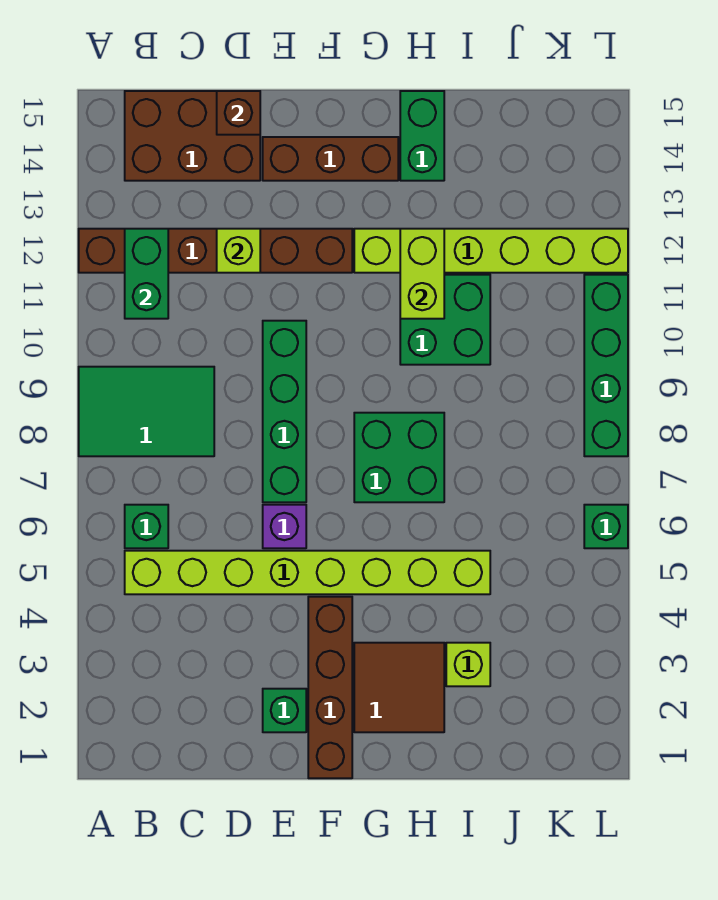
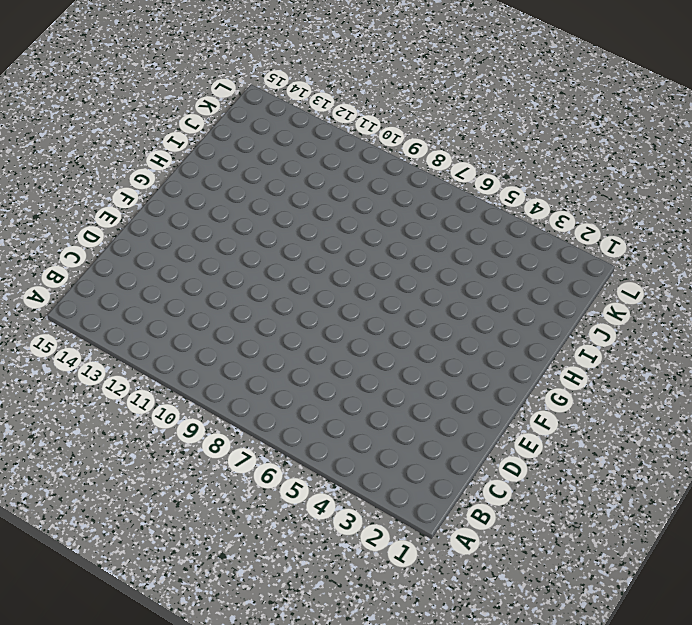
none -> green 2x3 tile [79,367,214,456]
none -> brown 1x6 brick [79,229,352,273]
none -> lime 1x8 brick [125,551,490,594]

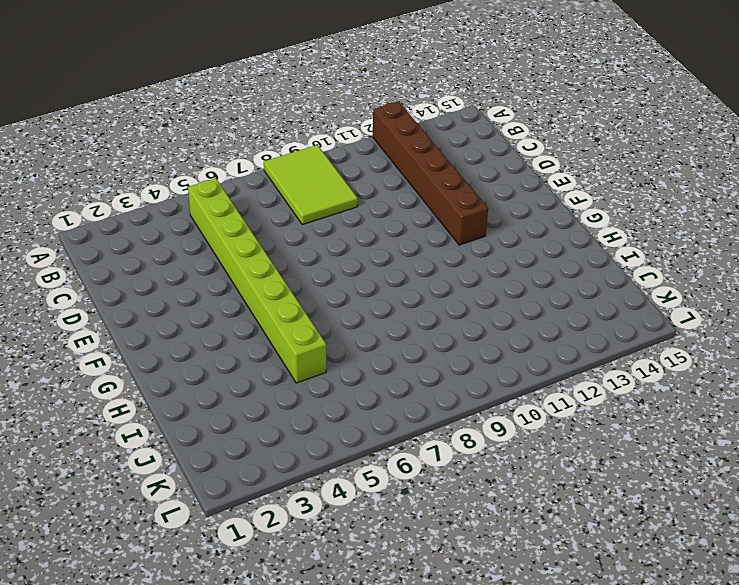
lime 2x3 tile [264,145,358,225] -> green 2x3 tile [79,367,214,456]
none -> green 1x1 brick [125,505,168,548]
none -> brown 2x3 brick [125,91,260,181]
none -> green 1x1 brick [263,689,306,732]

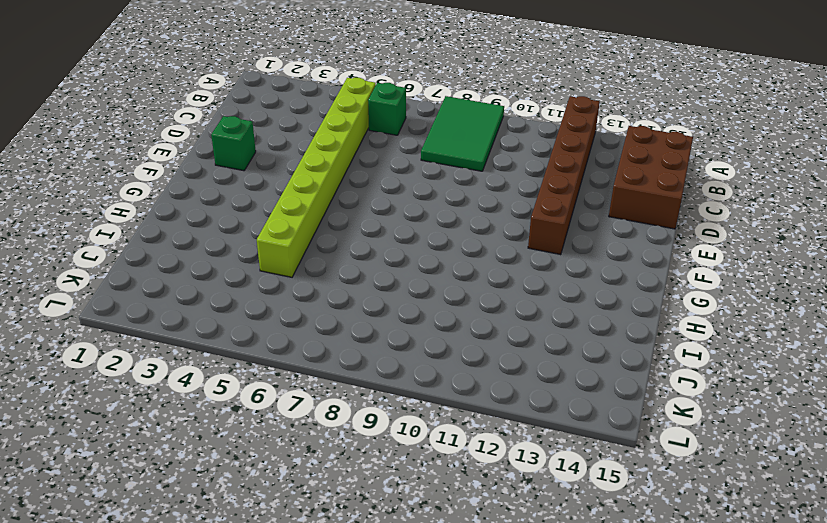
none -> purple 1x1 brick [263,505,306,548]
none -> green 1x4 brick [263,321,306,502]
none -> brown 1x3 brick [263,137,398,181]

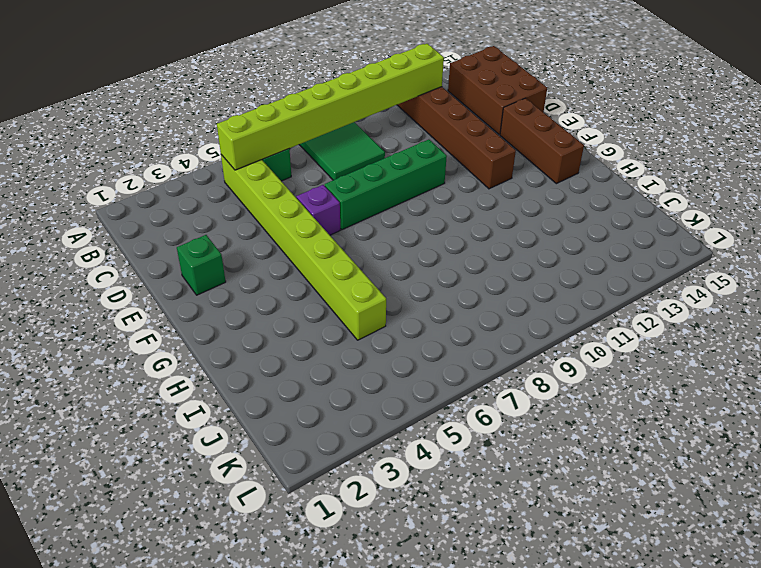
lime 1x8 brick [217,44,444,170] -> green 1x2 brick [125,229,168,319]
none -> brown 1x4 brick [308,597,352,778]
none -> brown 2x2 tile [354,643,444,732]
none -> green 2x2 brick [354,413,444,502]

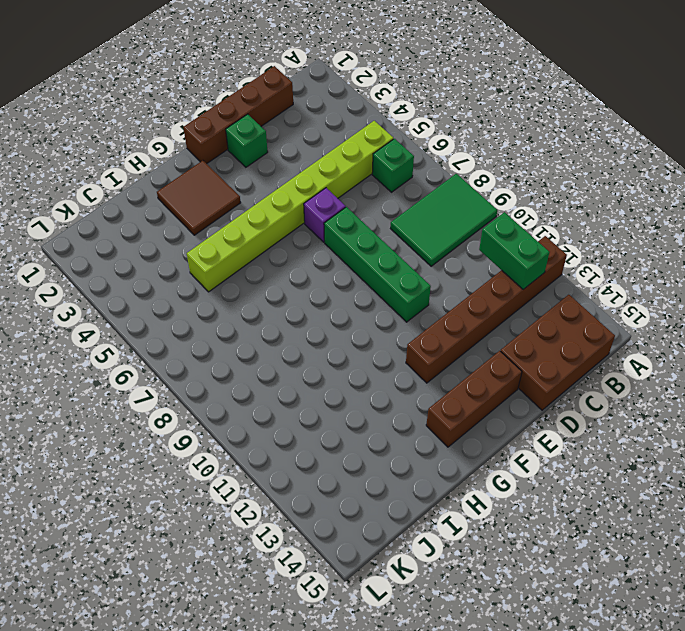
brown 1x4 brick [183,66,293,164] -> brown 1x4 brick turned to [308,597,352,778]
none -> green 2x2 brick [354,413,444,502]
none -> lime 1x6 brick [354,229,628,273]
none -> green 2x2 brick [400,275,490,365]

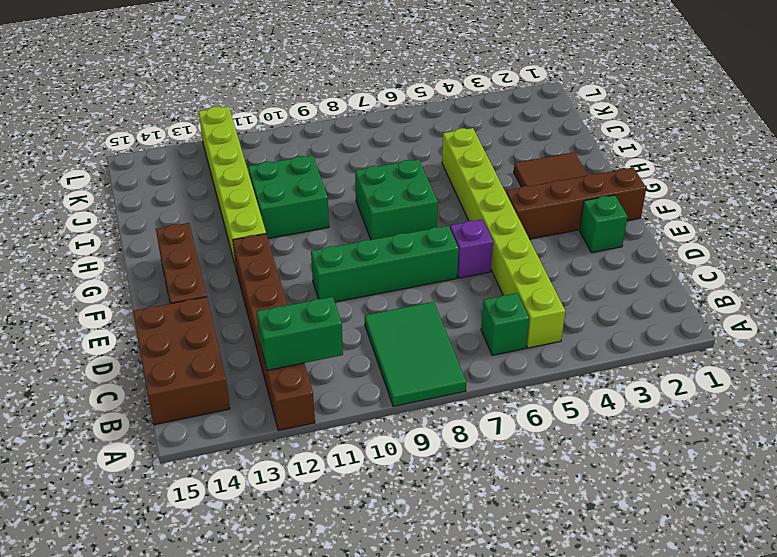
none -> green 1x2 brick [400,91,444,181]
none -> lime 1x1 brick [446,643,490,686]
none -> green 1x1 brick [584,505,628,548]

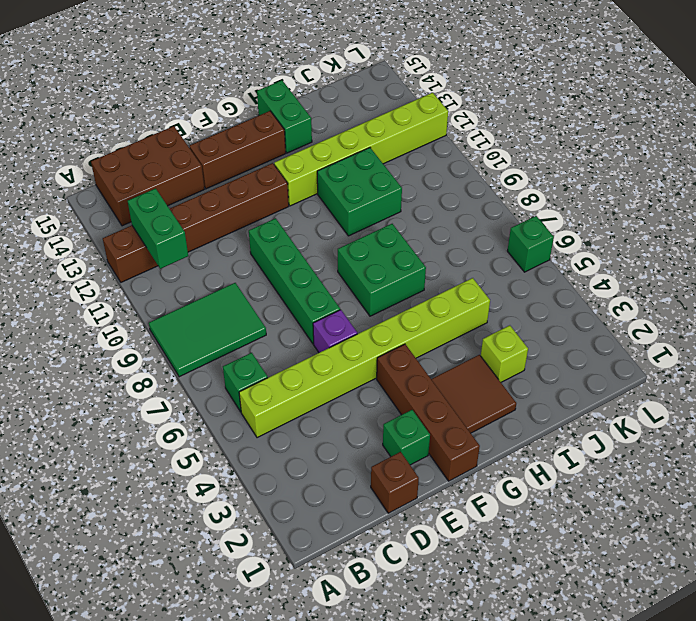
brown 1x1 brick [371,452,419,513] -> brown 1x1 brick moved to [217,91,260,135]
none -> green 1x4 brick [584,275,628,456]
none -> lime 1x1 brick [217,229,260,273]
none -> lime 1x2 brick [400,229,444,319]

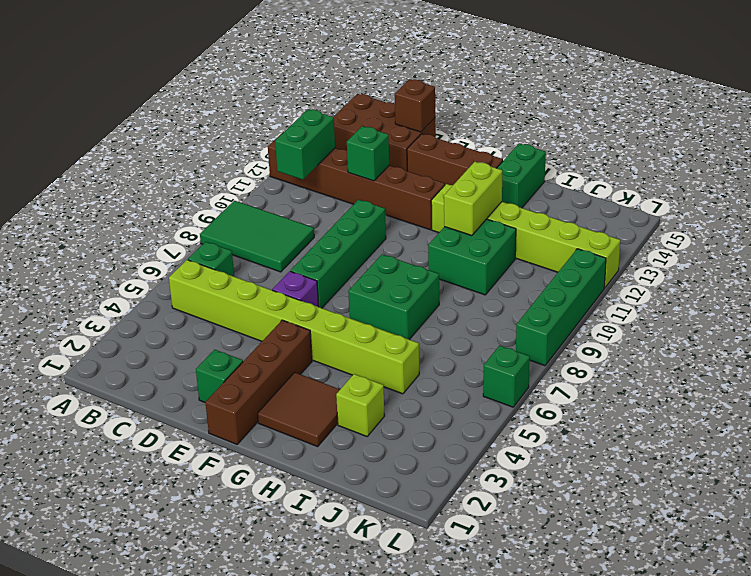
green 1x1 brick [347,126,389,181] -> lime 1x1 brick [217,229,260,273]

